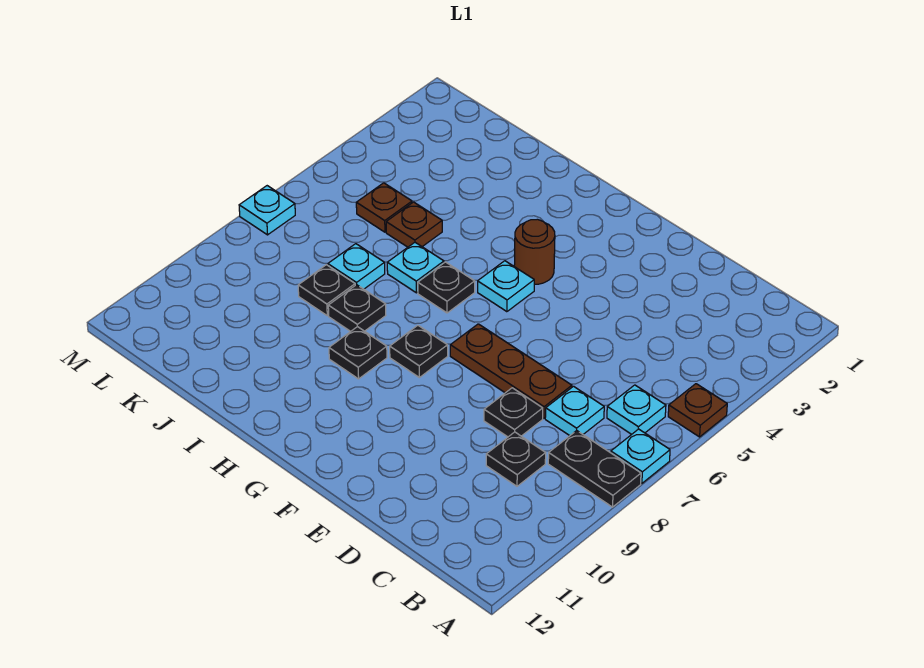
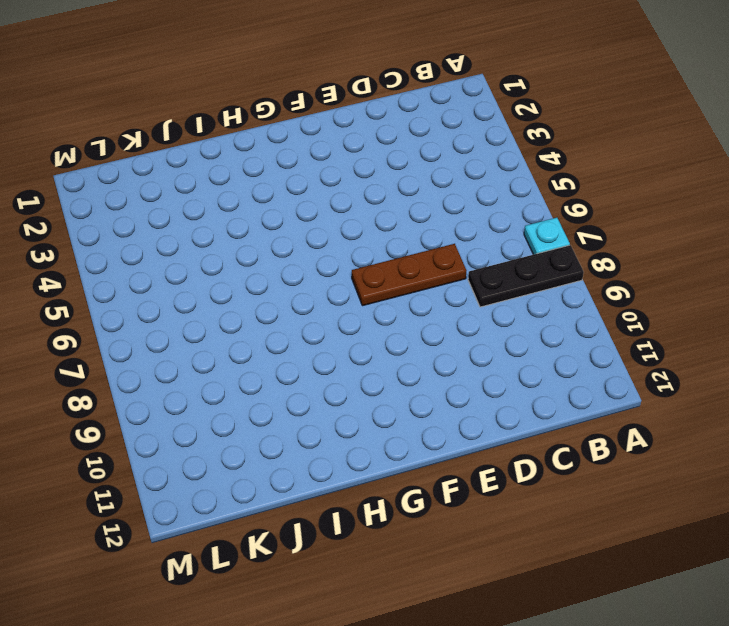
black 1x3 plate [468,245,584,307] -> black 1x2 plate [548,431,641,507]
none -> brown 1x1 plate [668,384,727,437]
none -> cyan 1x1 plate [607,385,666,434]
none -> cyan 1x1 plate [545,386,604,436]

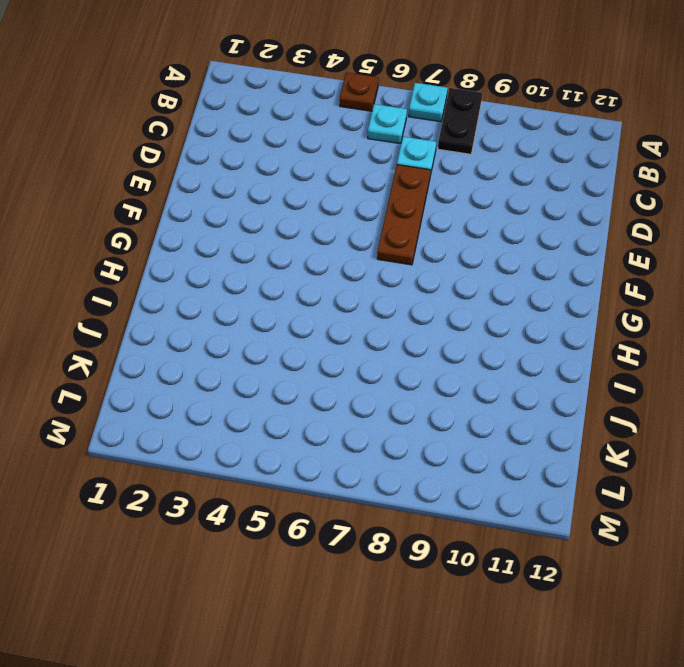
none -> black 1x1 plate [486,432,546,486]
none -> black 1x1 plate [484,388,543,437]
none -> brown 1x1 round brick [514,219,555,284]

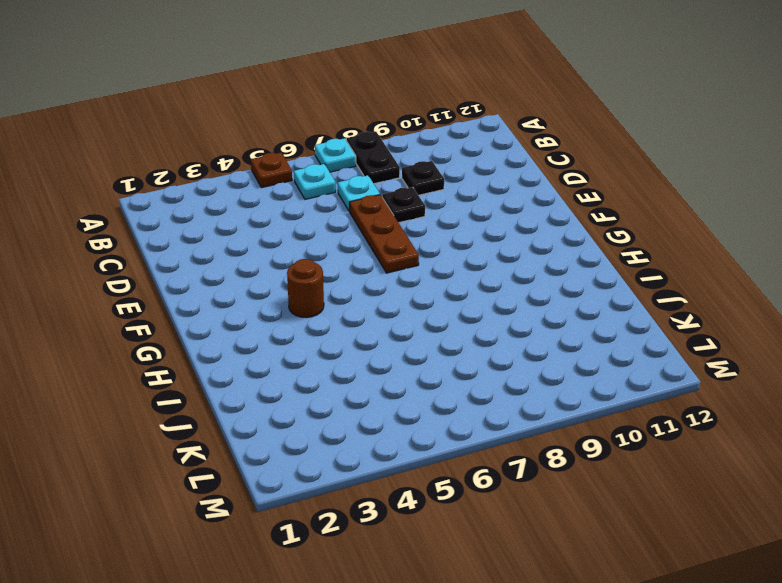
none -> cyan 1x1 plate [478,261,534,312]
none -> black 1x1 plate [390,325,448,377]
none -> black 1x1 plate [418,262,475,313]

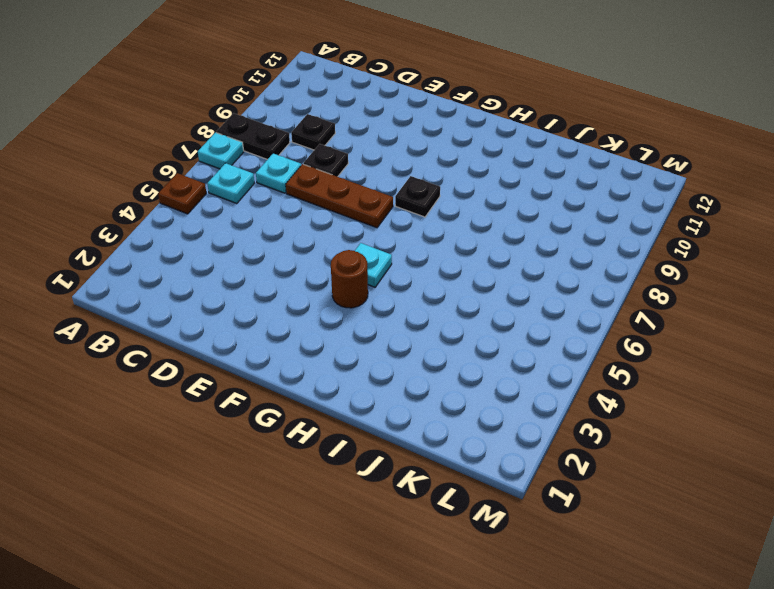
none -> black 1x1 plate [418,262,475,313]
none -> black 1x1 plate [329,327,387,379]
none -> cyan 1x1 plate [387,243,444,293]

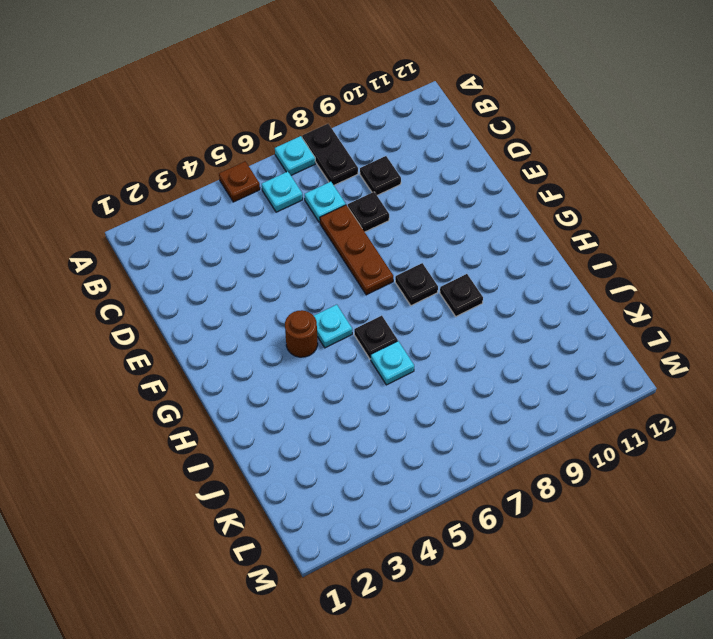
none -> black 1x1 plate [328,285,386,331]
none -> brown 1x1 plate [386,202,442,247]
none -> cyan 1x1 plate [328,244,385,289]

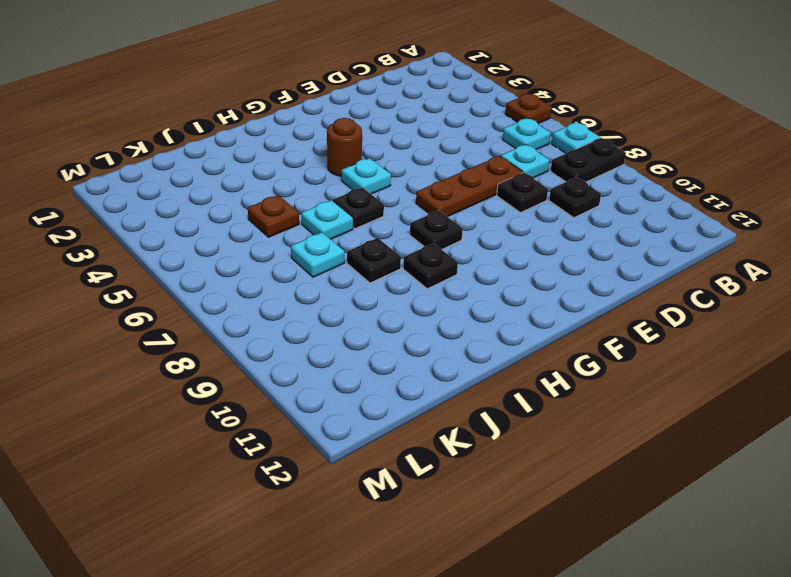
none -> black 1x1 plate [298,265,355,316]
none -> brown 1x1 plate [356,183,412,232]
none -> cyan 1x1 plate [239,186,295,235]

